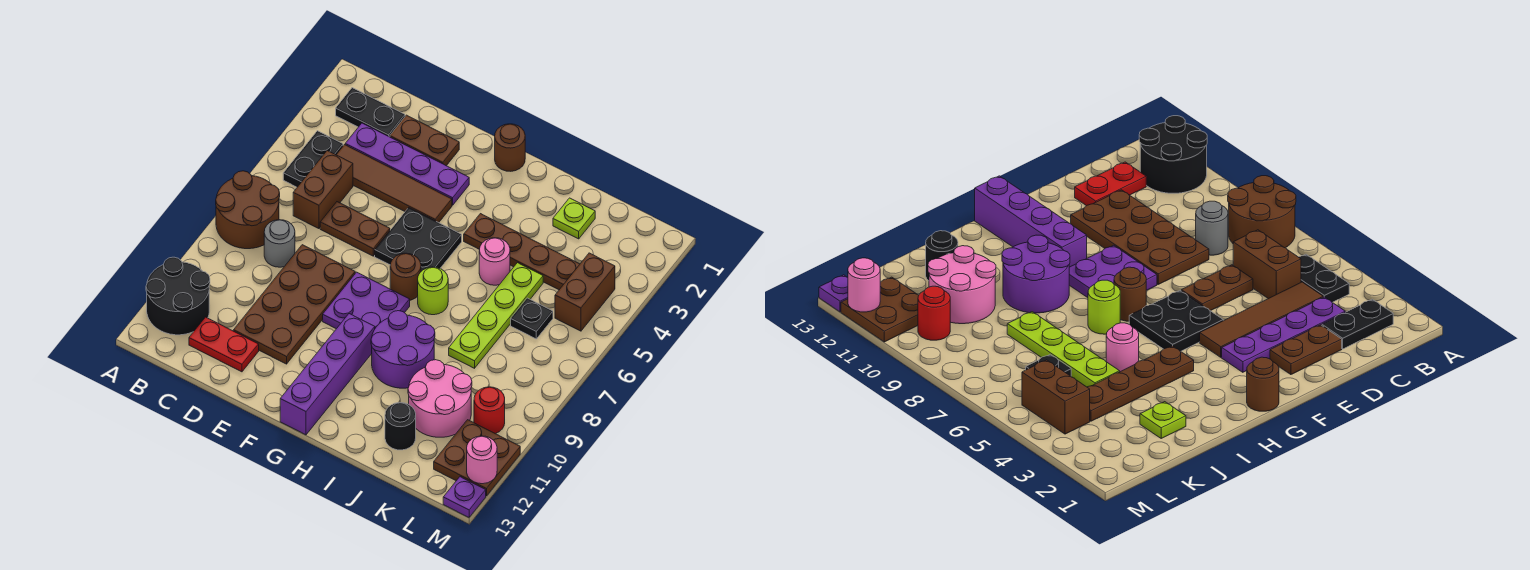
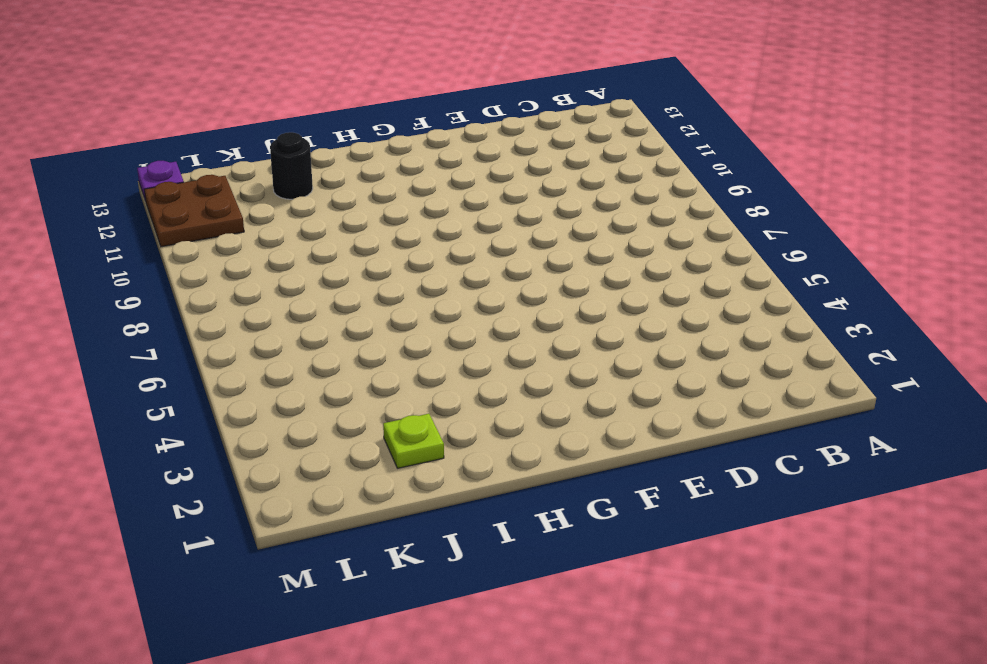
none -> brown 2x2 round brick [216,171,280,249]
none -> black 2x2 round brick [146,257,210,335]
none -> black 1x2 plate [336,88,405,137]
none -> black 1x2 plate [283,131,343,187]

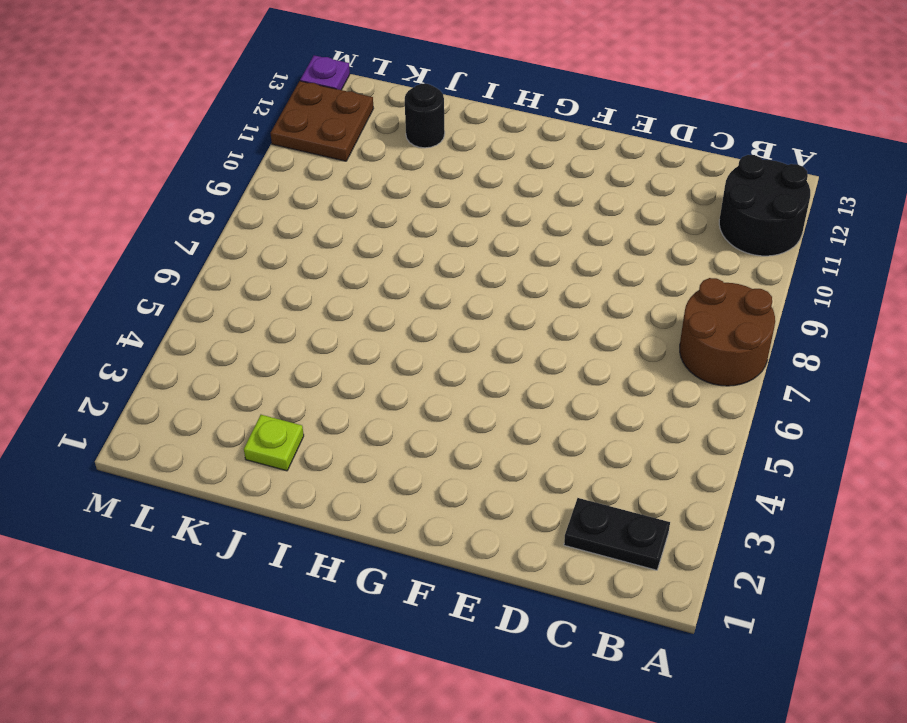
none -> black 1x2 plate [283,131,343,187]
none -> purple 1x4 plate [345,123,469,205]
none -> brown 1x4 tile [336,145,452,223]
none -> brown 1x2 brick [293,151,353,229]

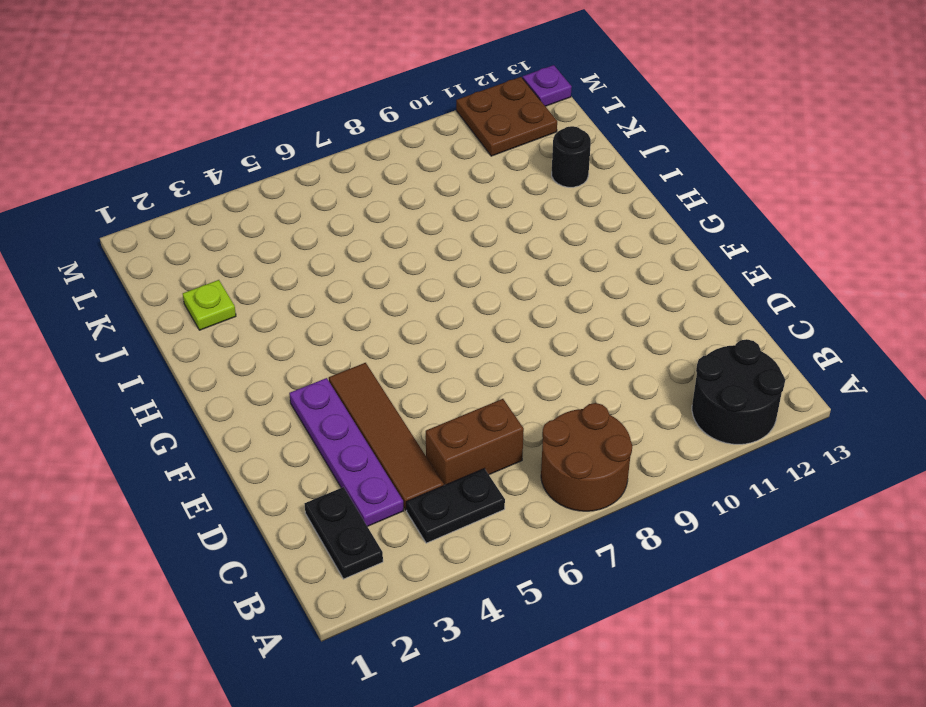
none -> grey 1x1 round brick [264,220,295,267]
none -> red 1x2 plate [189,317,259,372]
none -> brown 1x2 plate [390,115,459,166]
none -> brown 1x2 plate [320,202,390,256]

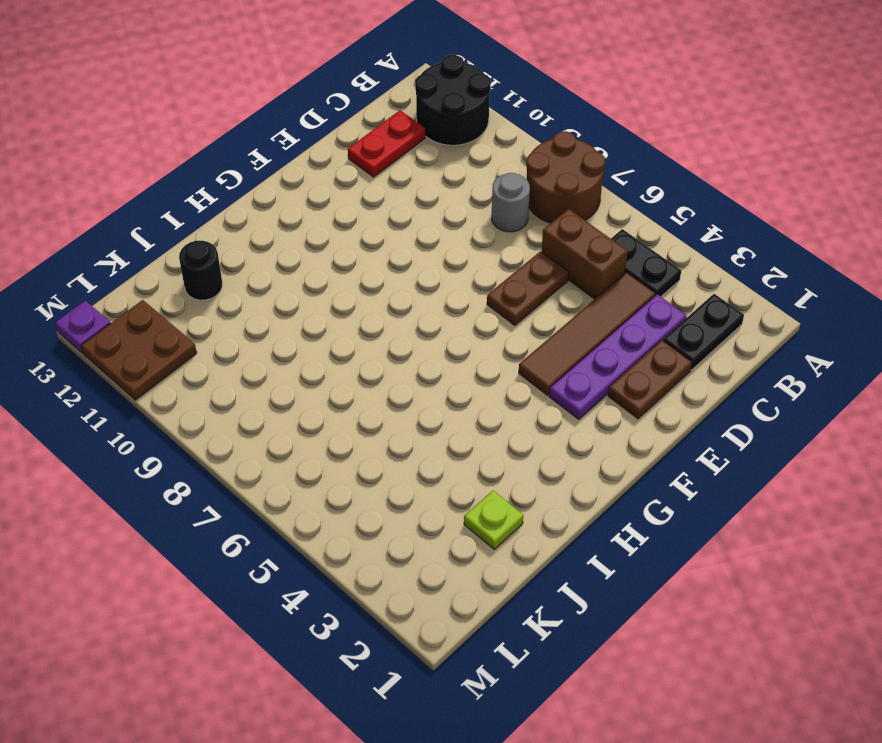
none -> brown 2x4 plate [233,245,355,364]
none -> black 2x2 plate [375,208,462,271]
none -> purple 2x2 plate [323,272,410,329]
none -> brown 1x1 round brick [495,124,525,171]

